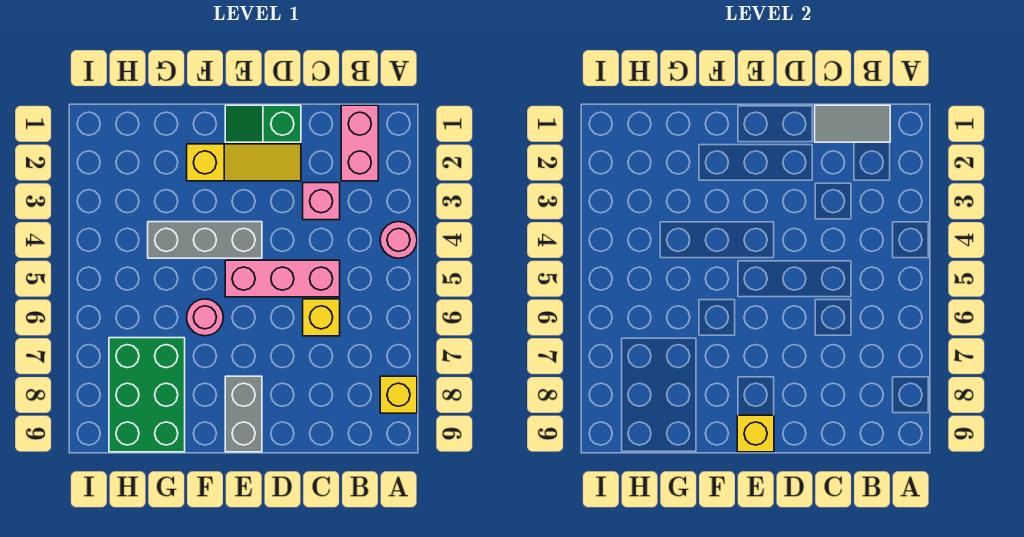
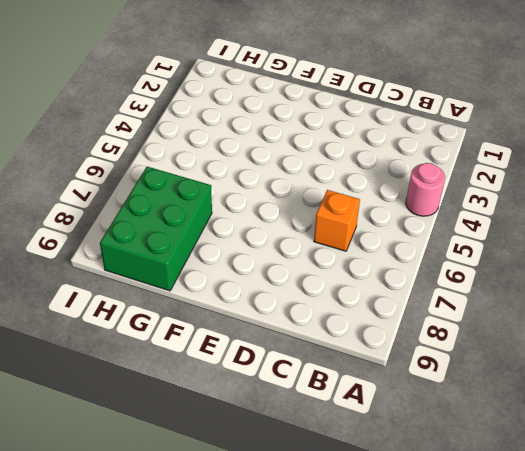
orange 1x1 brick [314,190,360,251] -> yellow 1x1 brick [303,299,340,336]
none -> yellow 1x1 brick [380,376,417,413]
none -> pink 1x2 brick [341,105,378,181]
none -> pink 1x1 brick [303,183,340,220]

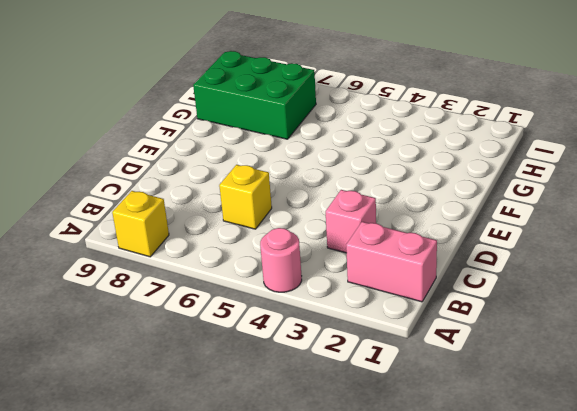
none -> pink 1x3 brick [225,260,340,297]
none -> green 1x2 slope [225,105,301,142]
none -> yellow 1x3 slope [187,144,301,181]

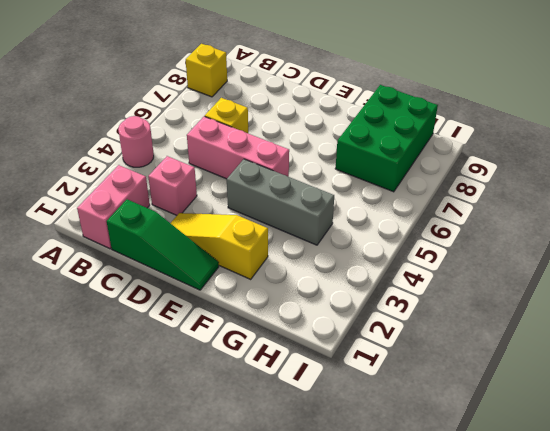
green 1x3 slope [107,199,219,290] -> green 1x2 slope [225,105,301,142]
none -> grey 1x2 brick [225,376,262,452]
none -> pink 1x1 round brick [187,299,223,336]
none -> grey 1x2 tile [815,105,890,142]

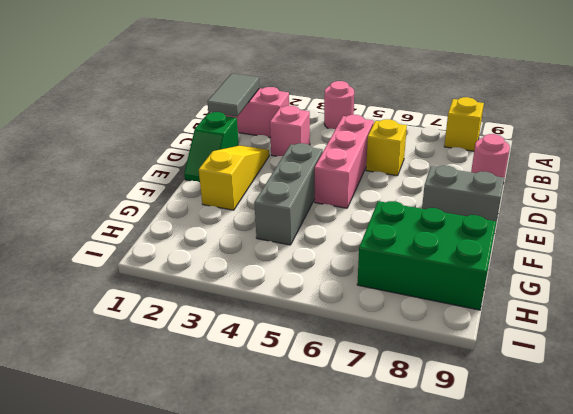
pink 1x1 round brick [471,134,510,179] -> pink 1x1 round brick moved to [187,299,223,336]
none -> yellow 1x1 brick [737,415,774,452]

